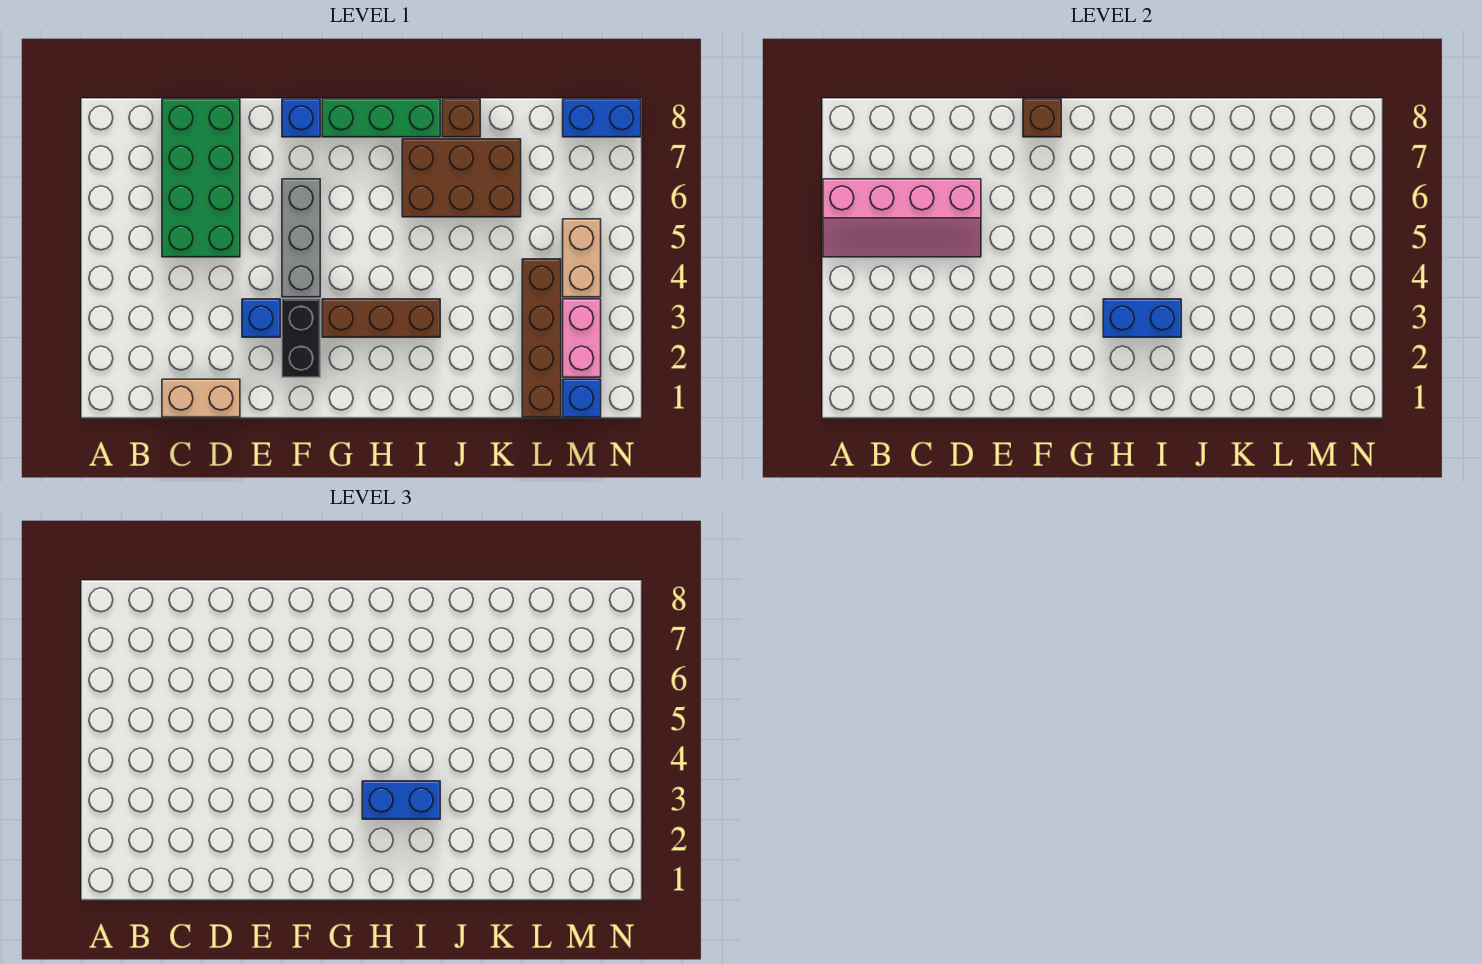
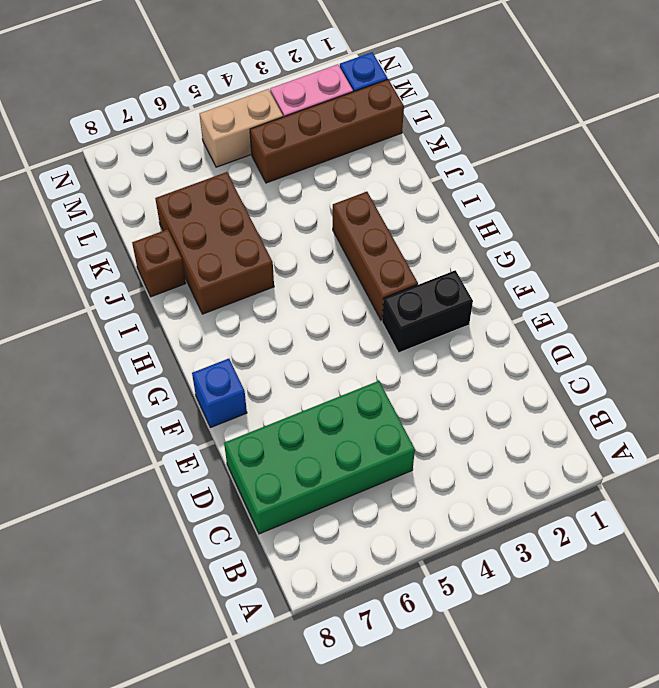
none -> tan 1x2 brick [162,379,240,417]
none -> blue 1x1 brick [242,299,280,337]
none -> grey 1x3 brick [282,179,320,297]

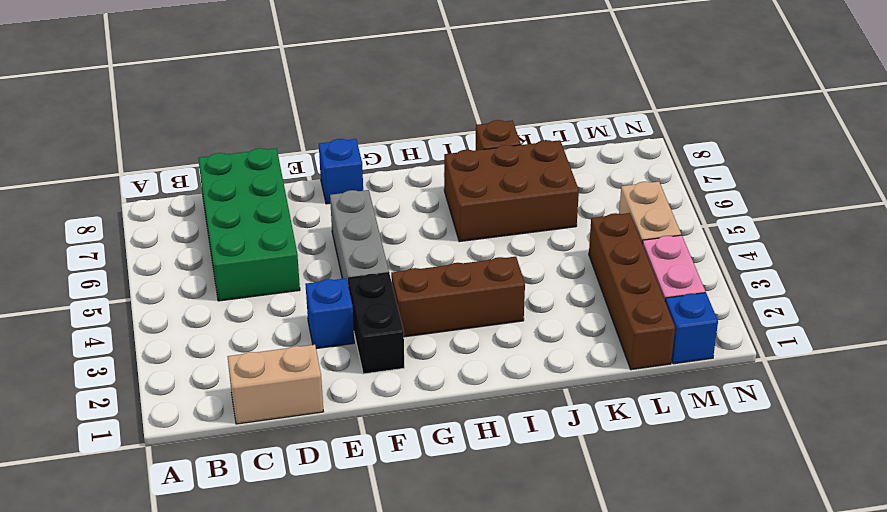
none -> green 1x3 brick [322,99,440,137]
none -> blue 1x2 brick [563,99,641,137]
none -> pink 2x4 slope [823,179,981,257]

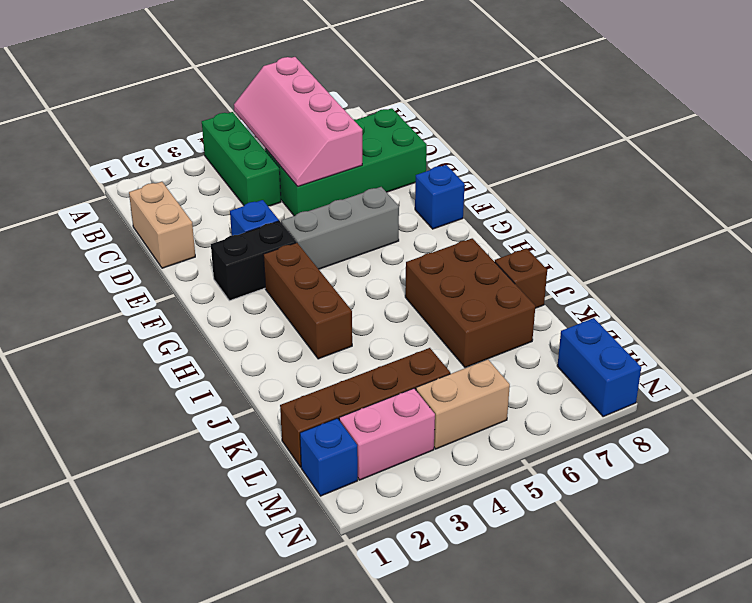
green 1x3 brick [202,112,281,206] -> green 1x3 brick moved to [322,99,440,137]
none -> brown 1x1 brick [1023,99,1061,137]
none -> blue 1x2 brick [1103,299,1181,337]
none -> blue 1x2 brick [362,781,440,819]

